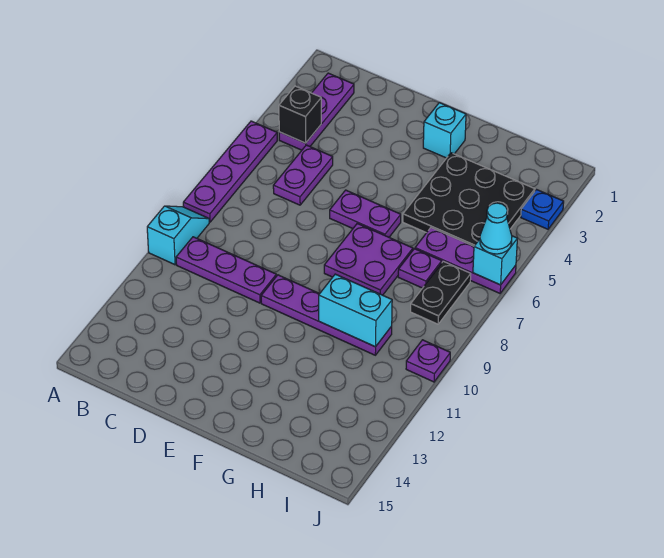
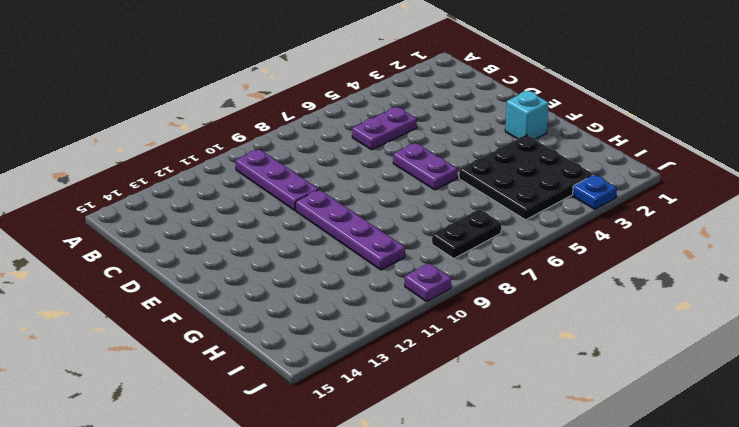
none -> purple 1x4 plate [183,121,277,222]
none -> cyan 1x2 slope [147,206,209,265]
none -> purple 1x3 plate [279,73,354,150]

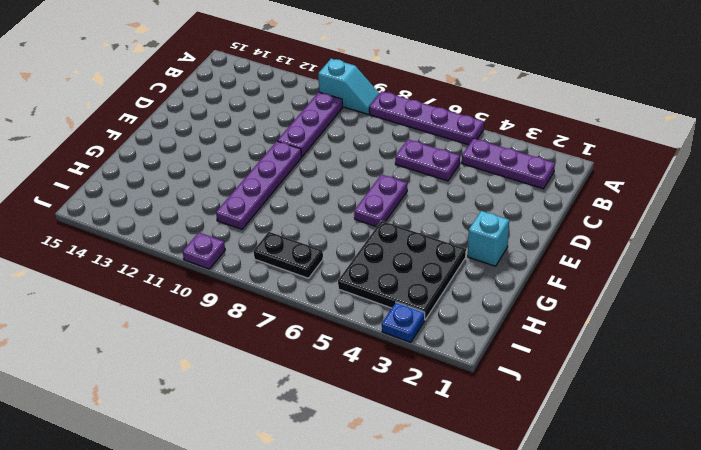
none -> purple 2x2 plate [324,224,413,295]
none -> purple 1x3 plate [415,228,516,293]
none -> purple 1x1 plate [398,249,442,288]

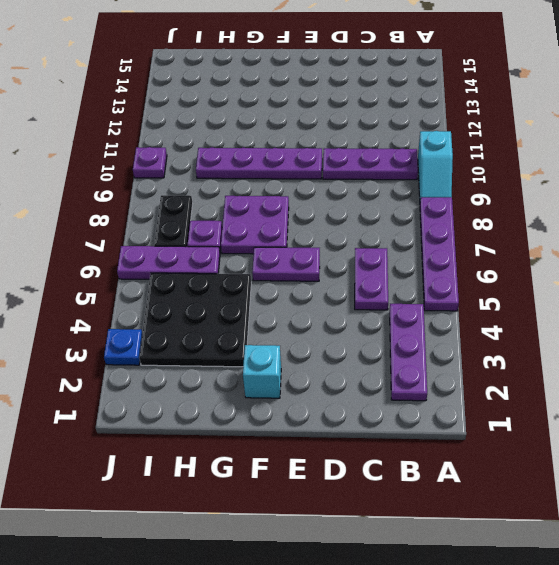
none -> black 1x1 brick [279,86,321,143]
none -> cyan 1x2 brick [319,274,392,347]
none -> cyan 1x1 brick [473,236,517,285]

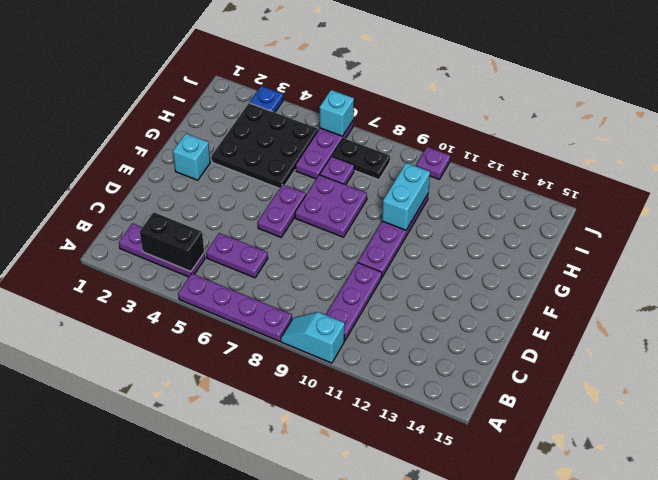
black 1x2 brick [140,212,204,271] -> black 1x1 brick [279,86,321,143]
none -> cyan 1x1 cone [480,203,512,254]

